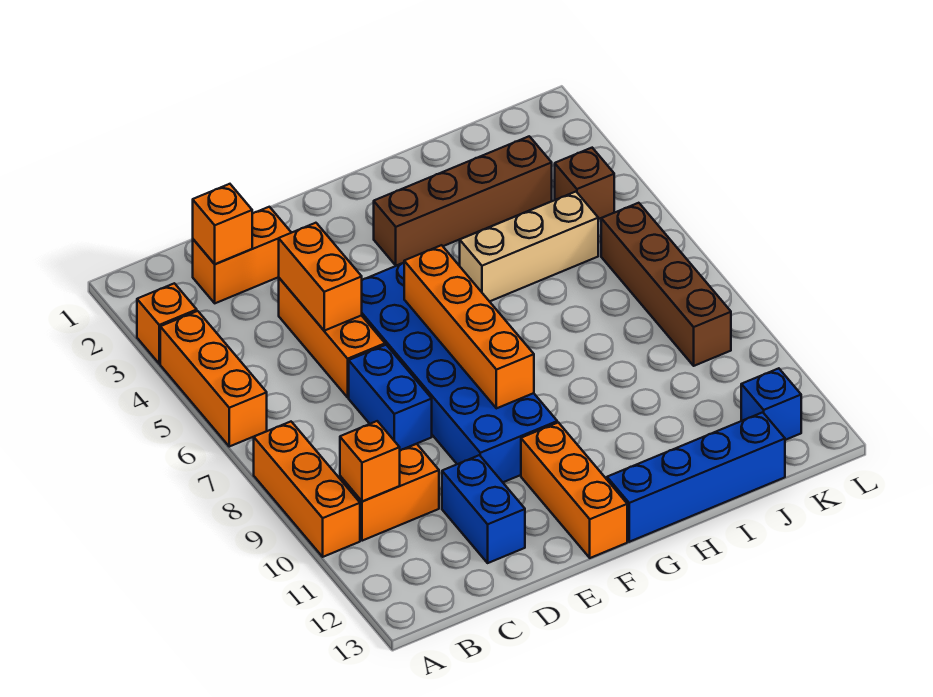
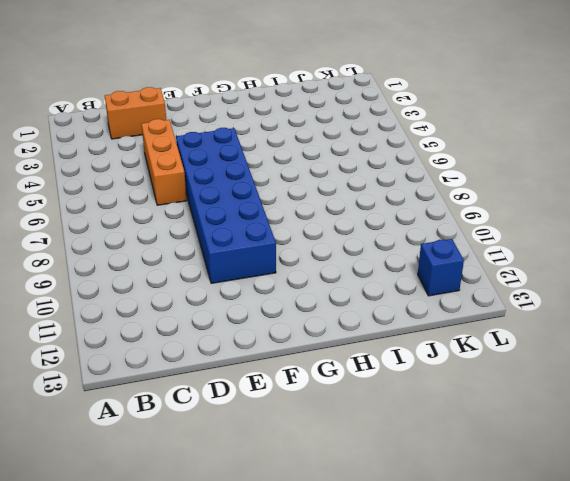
none -> orange 1x1 brick [137,283,197,364]
none -> orange 1x3 brick [160,311,267,447]
none -> orange 1x3 brick [254,422,360,557]

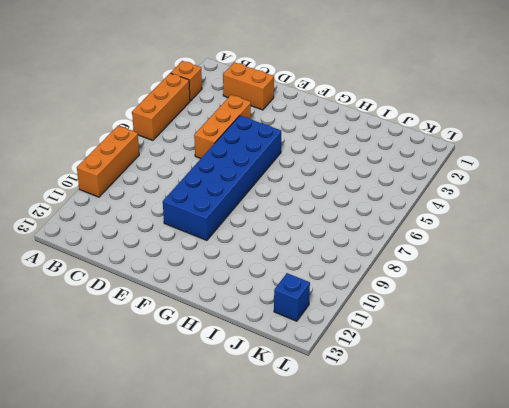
none -> orange 1x2 brick [340,444,439,541]
none -> blue 1x2 brick [349,345,432,450]
none -> blue 1x2 brick [442,455,525,563]

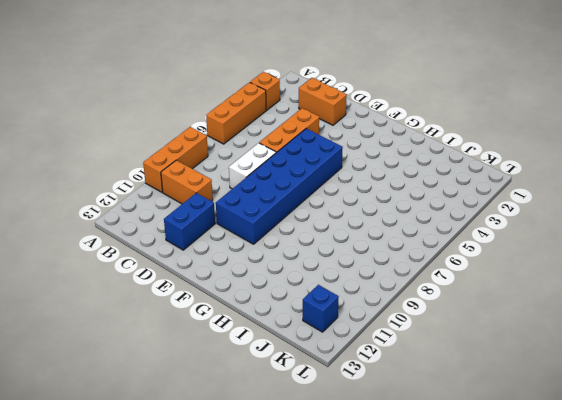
white 1x2 brick [229,143,276,189] -> blue 1x2 brick [349,345,432,450]
none -> orange 1x3 brick [521,422,627,558]
none -> brown 1x4 brick [374,136,552,266]
none -> blue 1x4 brick [607,412,785,542]

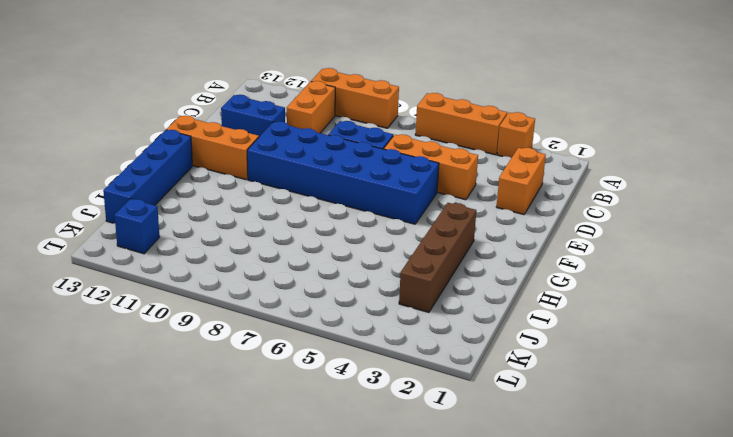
none -> tan 1x3 brick [460,192,598,301]
none -> brown 1x1 brick [555,148,614,219]
none -> brown 1x4 brick [601,203,731,366]

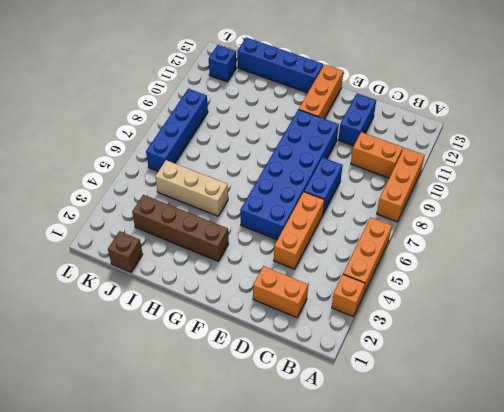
brown 1x1 brick [108,231,143,272] -> brown 1x1 brick moved to [555,148,614,219]
blue 1x4 brick [146,89,208,171] -> brown 1x4 brick [601,203,731,366]
none -> orange 1x1 brick [340,421,400,502]
none -> orange 1x1 brick [193,184,252,264]
none -> orange 1x2 brick [279,223,362,331]

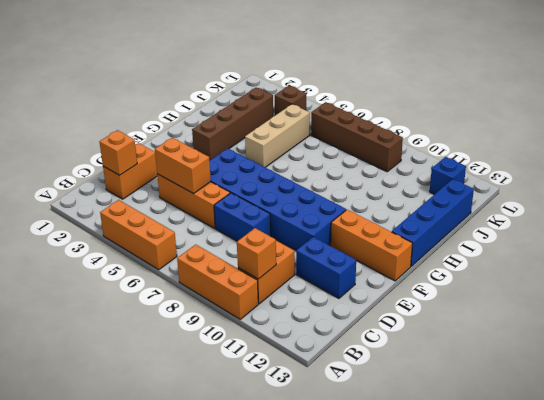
none -> orange 1x1 brick [137,283,197,364]
none -> orange 1x4 brick [404,245,534,408]

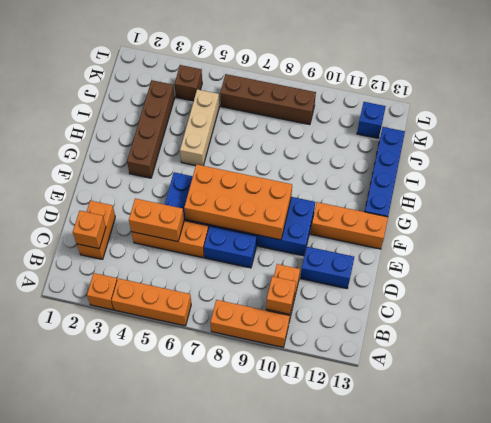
orange 2x4 brick [184,164,292,240] -> orange 1x4 brick [404,245,534,408]

